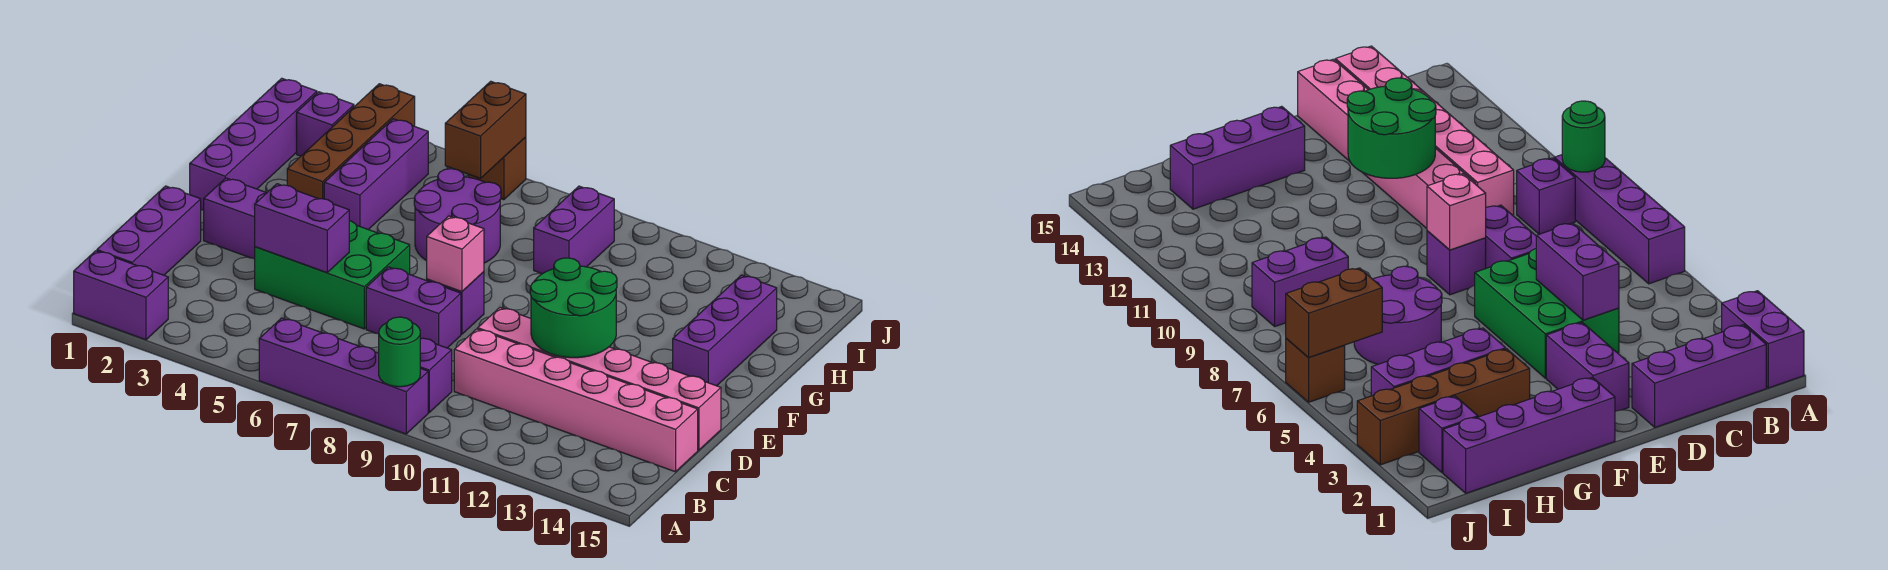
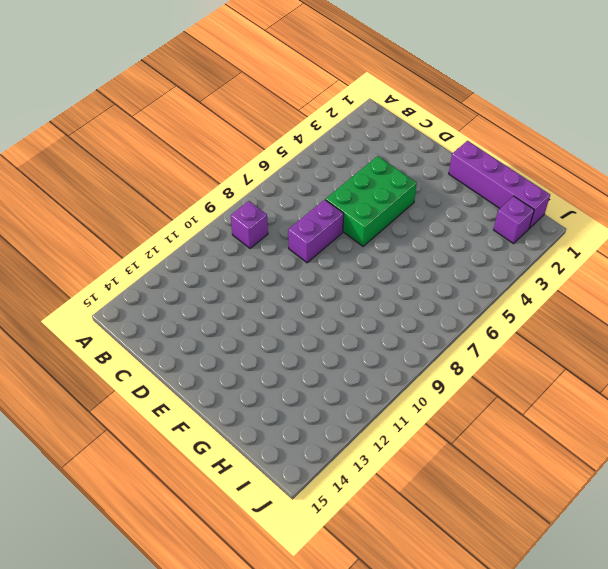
none -> purple 1x2 brick [74,251,168,340]
none -> purple 1x4 brick [259,318,428,434]
none -> purple 1x3 brick [97,186,201,275]

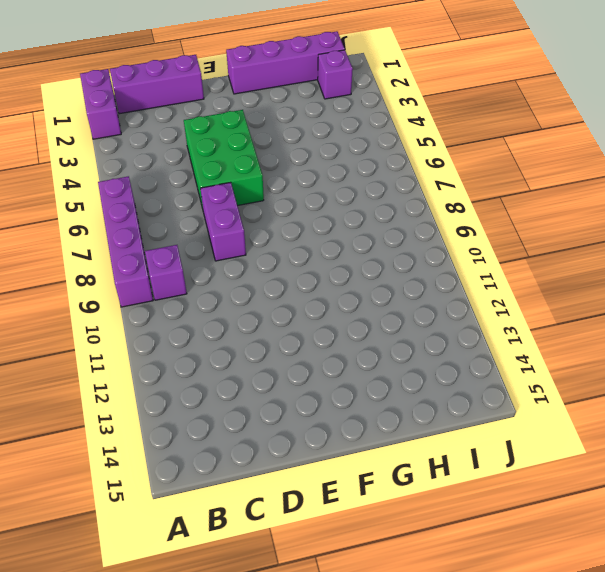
none -> pink 1x6 brick [454,329,698,472]
none -> pink 1x6 brick [478,308,721,450]
none -> purple 1x2 brick [204,178,266,259]

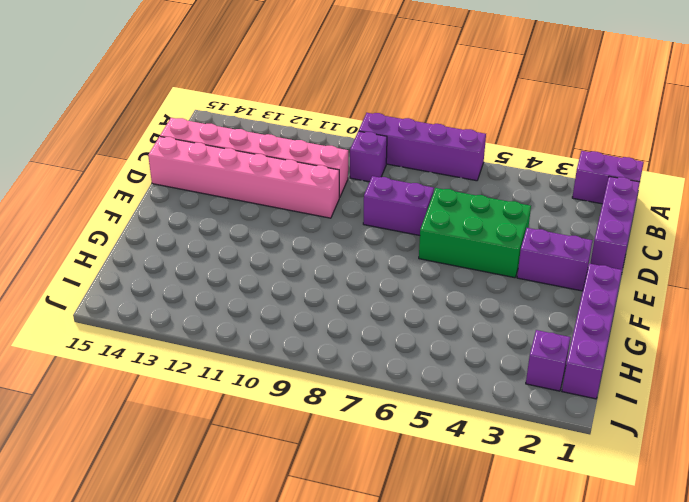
none -> purple 1x1 brick [427,272,484,334]
none -> purple 1x3 brick [672,275,777,386]
none -> brown 1x4 brick [287,84,415,199]

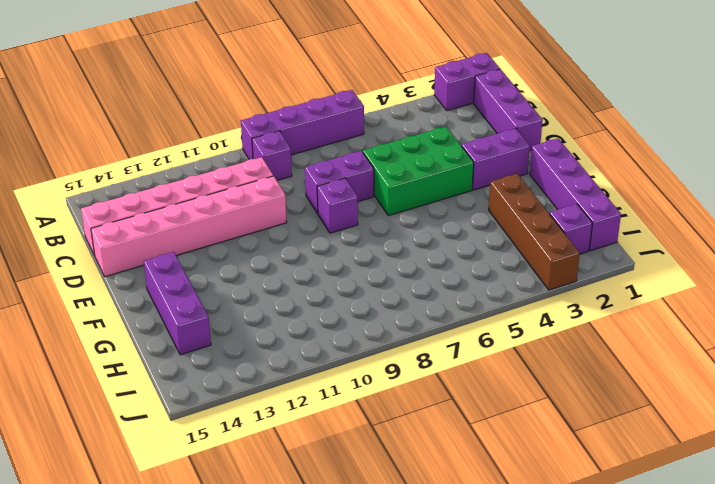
none -> purple 1x3 brick [324,119,428,230]
none -> purple 2x2 round brick [414,169,501,263]
none -> purple 1x2 brick [534,186,614,274]

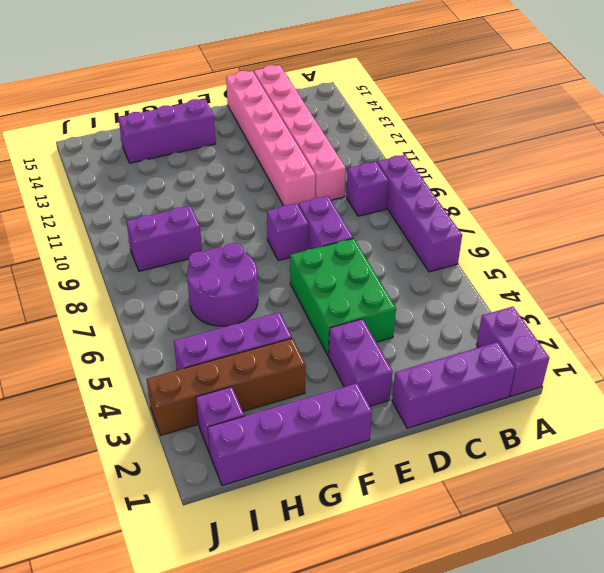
none -> brown 1x1 brick [469,137,526,200]
none -> green 1x1 round brick [379,317,420,387]
none -> purple 1x2 brick [255,184,349,273]

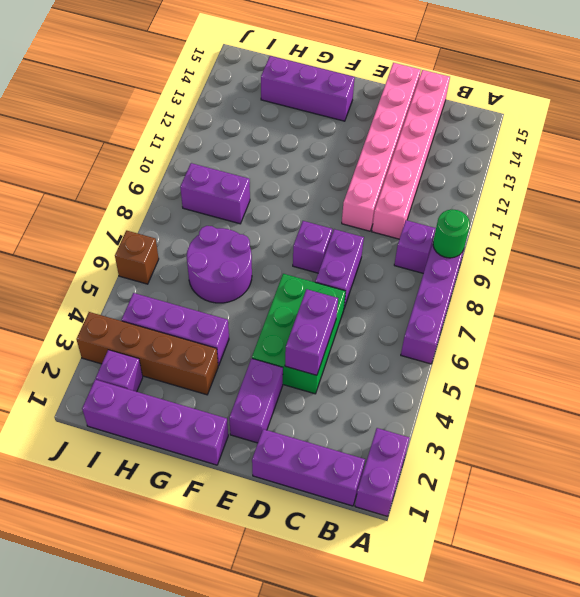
none -> green 2x2 round brick [530,258,617,358]
none -> pink 1x1 brick [427,216,484,291]
none -> brown 1x2 brick [445,81,526,178]

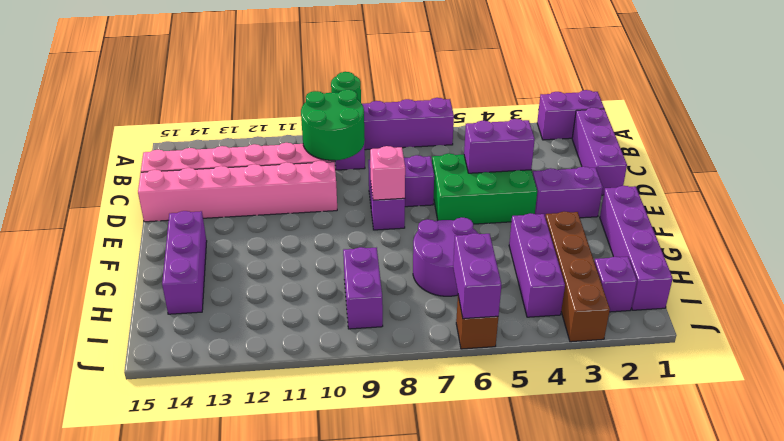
green 2x2 round brick [301,90,365,161] -> green 2x2 round brick moved to [530,258,617,358]
purple 1x2 brick [453,233,502,319] -> brown 1x2 brick [445,81,526,178]

